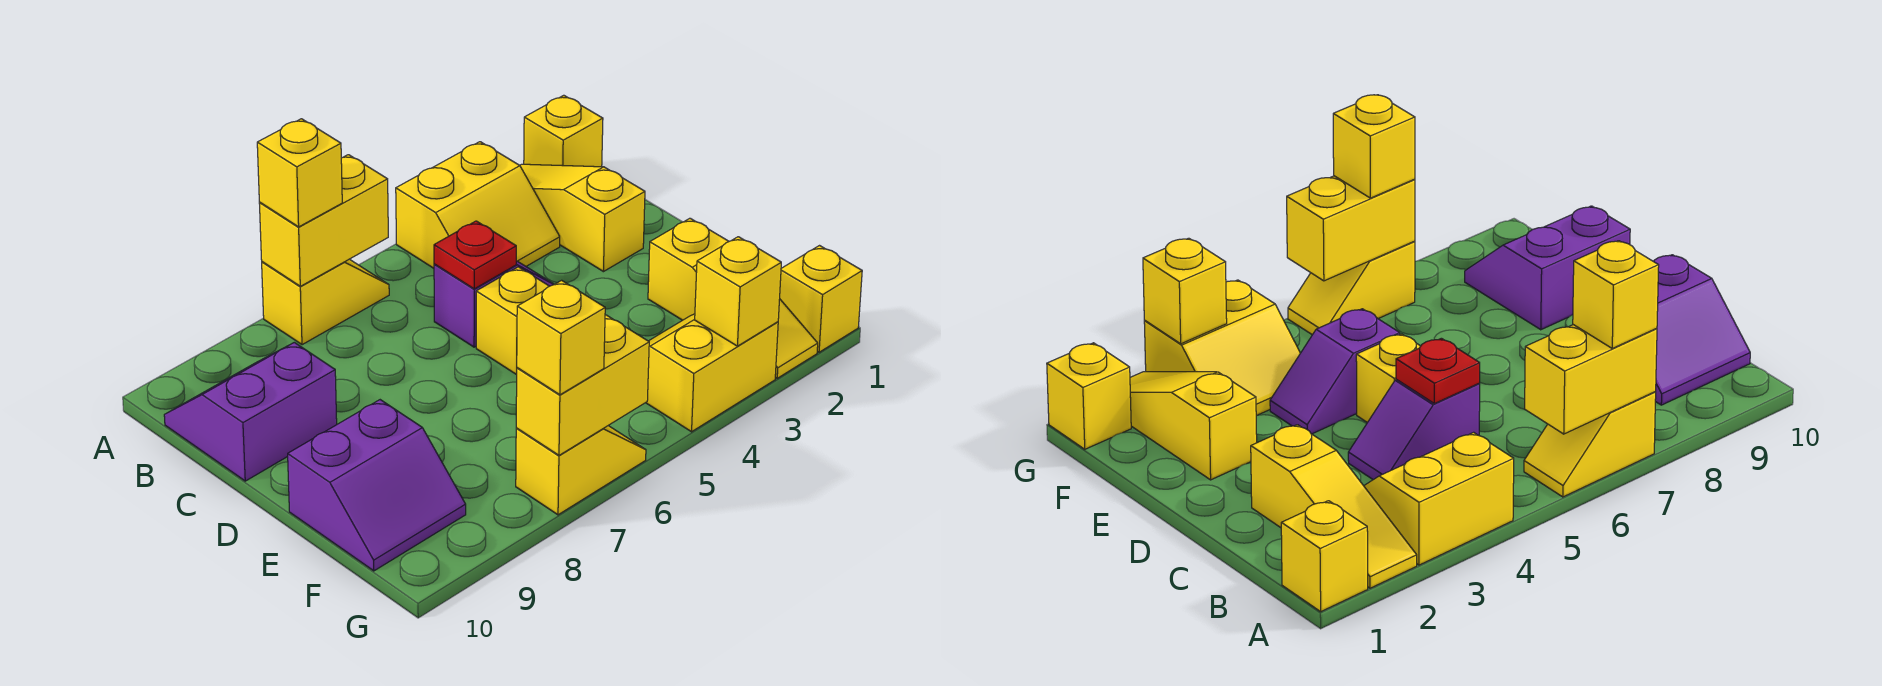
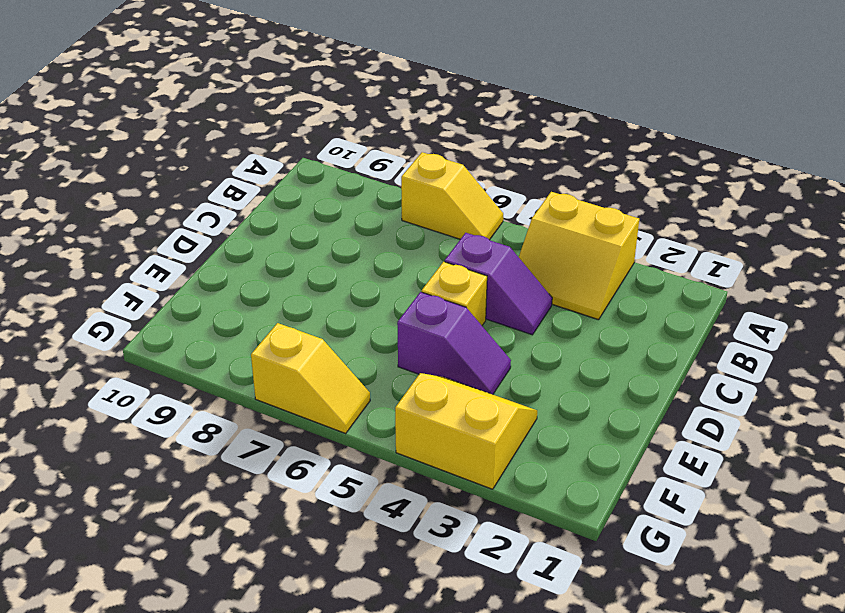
none -> yellow 1x1 brick [524,95,603,167]
none -> yellow 1x3 slope [520,164,645,272]
none -> purple 2x2 slope [164,342,337,481]

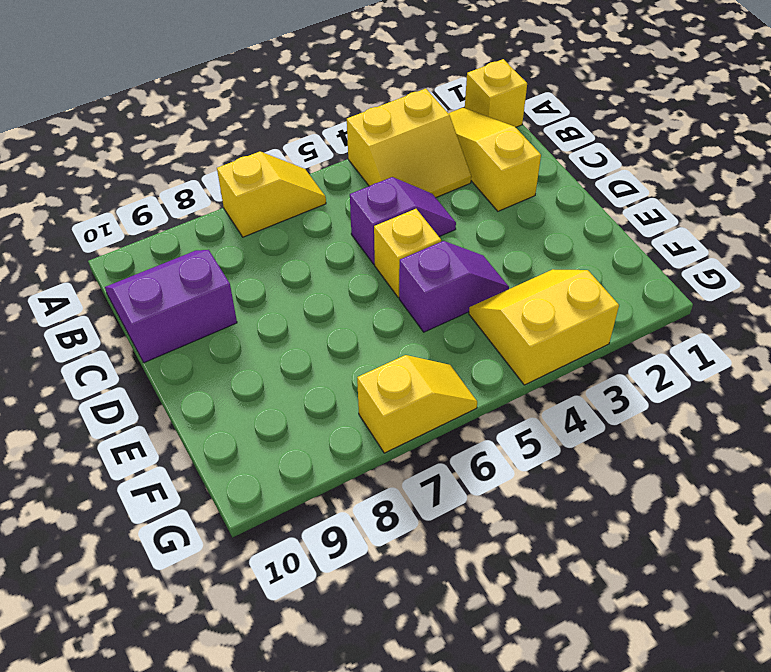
none -> yellow 1x3 slope [648,218,818,378]
none -> purple 2x2 slope [288,400,466,571]
none -> yellow 1x1 brick [780,246,862,352]

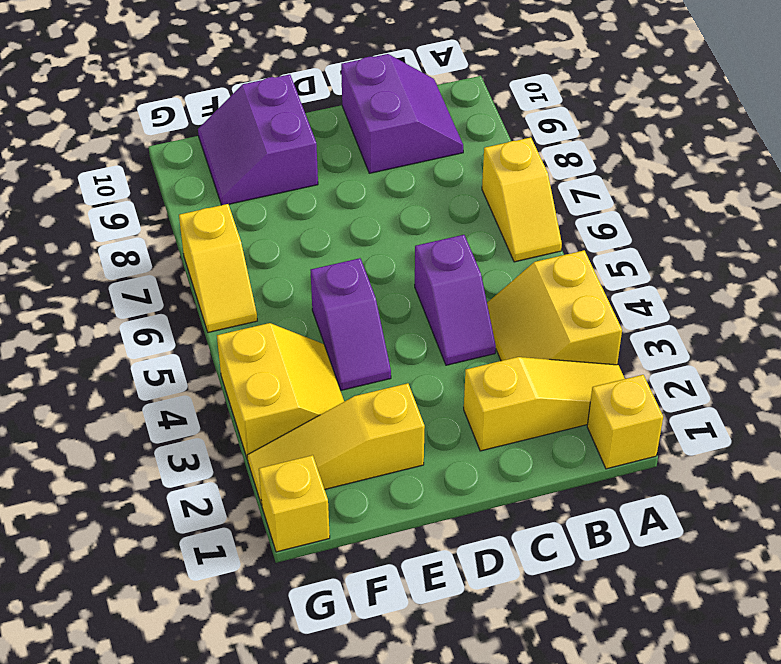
none -> yellow 1x1 brick [476,267,549,375]
none -> yellow 1x2 brick [259,155,388,286]
none -> red 1x1 plate [434,221,516,289]

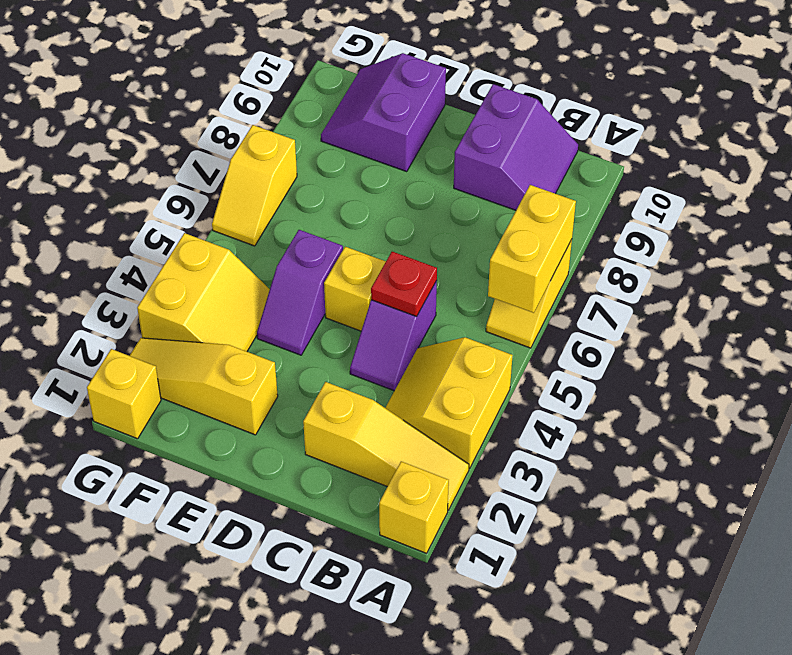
none -> yellow 1x1 brick [695,237,781,346]
none -> yellow 1x2 brick [516,315,649,455]
none -> yellow 1x1 brick [257,119,342,227]

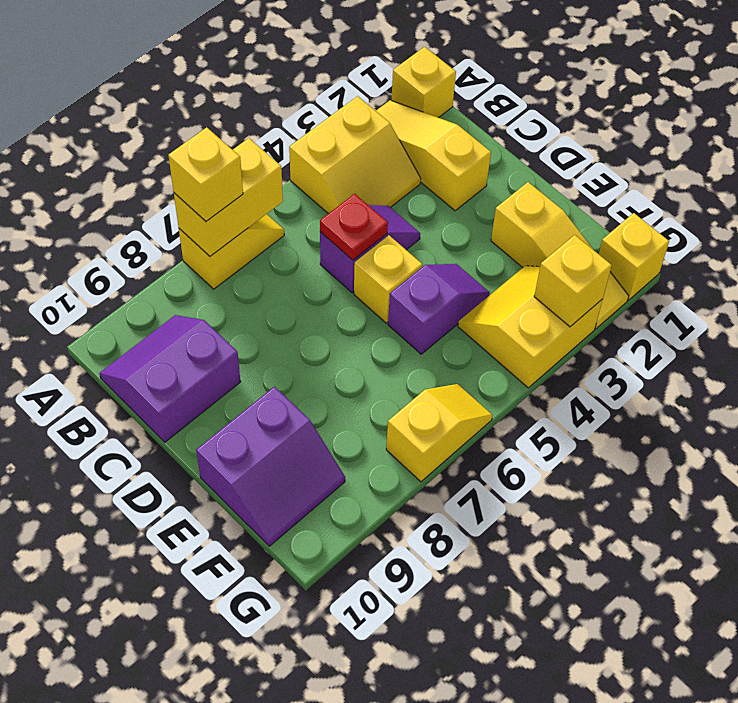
none -> yellow 1x2 brick [516,315,649,455]
none -> yellow 1x1 brick [517,280,605,395]

